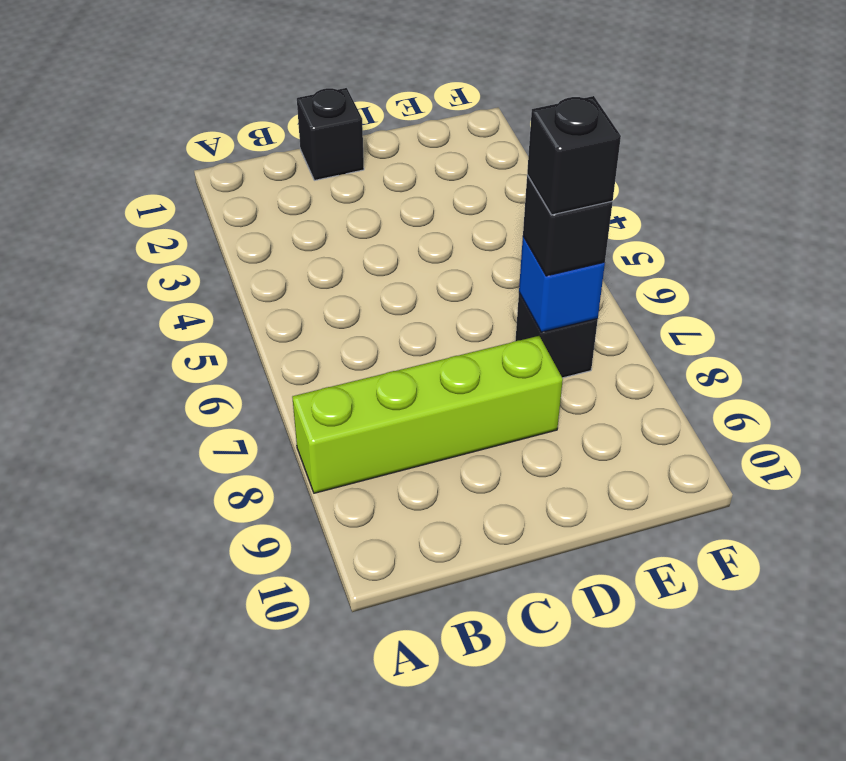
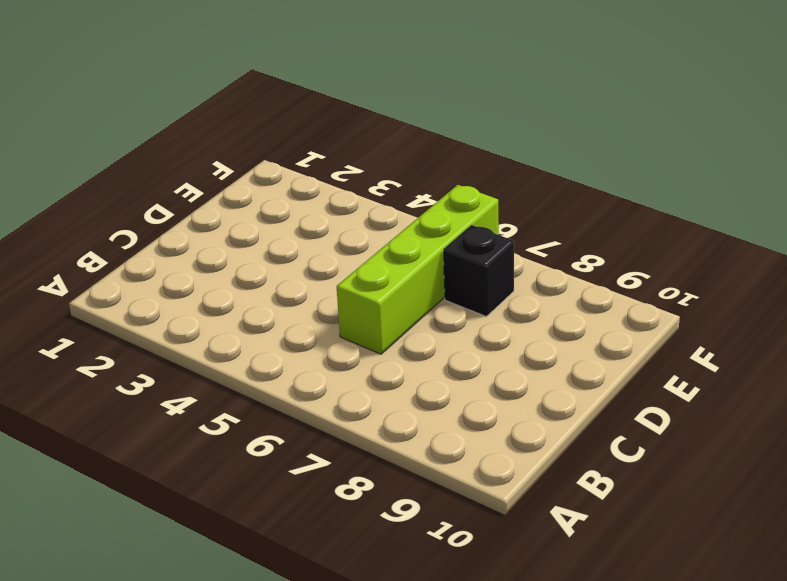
lime 1x4 brick [337,185,499,354] -> lime 1x4 brick moved to [292,336,563,493]
none -> black 1x1 brick [297,88,364,180]
none -> blue 1x1 brick [519,237,605,332]

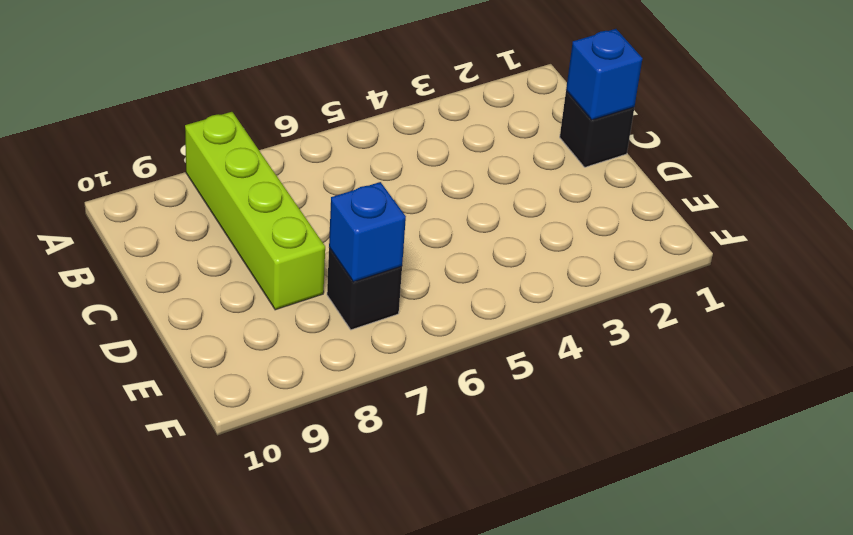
blue 1x1 brick [566,29,643,120] -> none
none -> black 1x1 brick [523,175,613,276]
none -> black 1x1 brick [527,96,621,215]

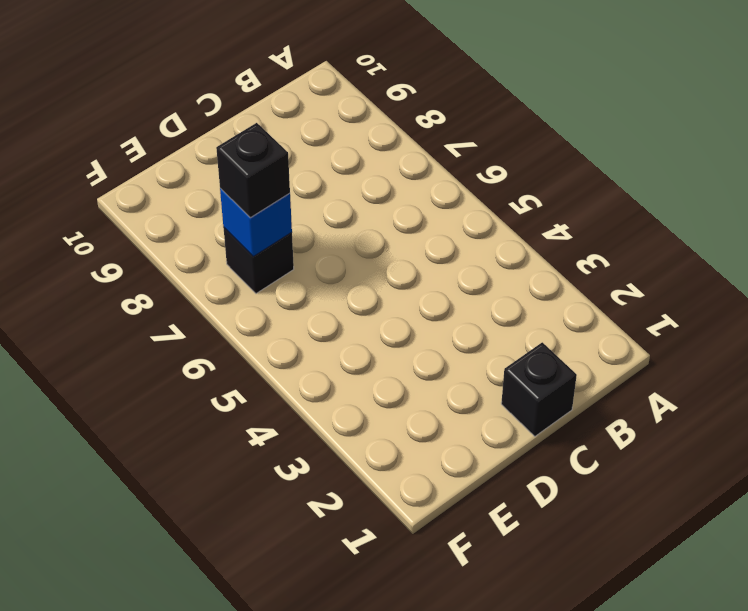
none -> lime 1x4 brick [292,336,563,493]
none -> black 1x1 brick [527,96,621,215]

